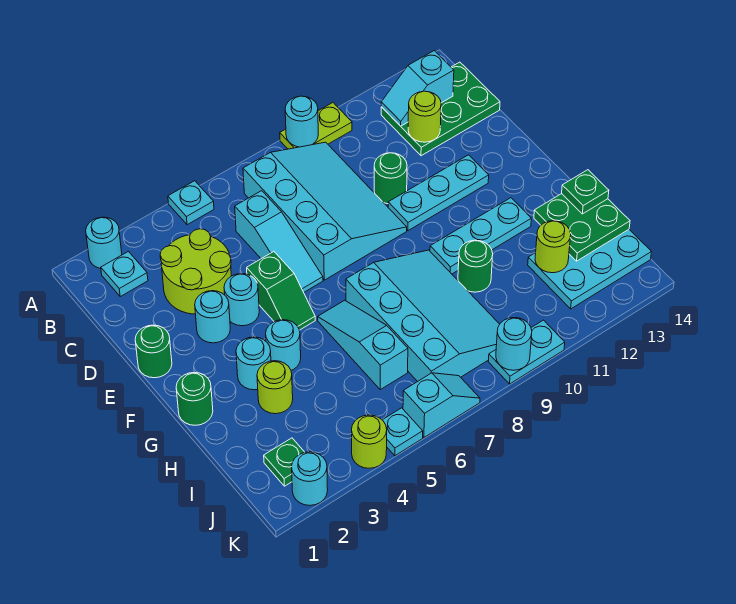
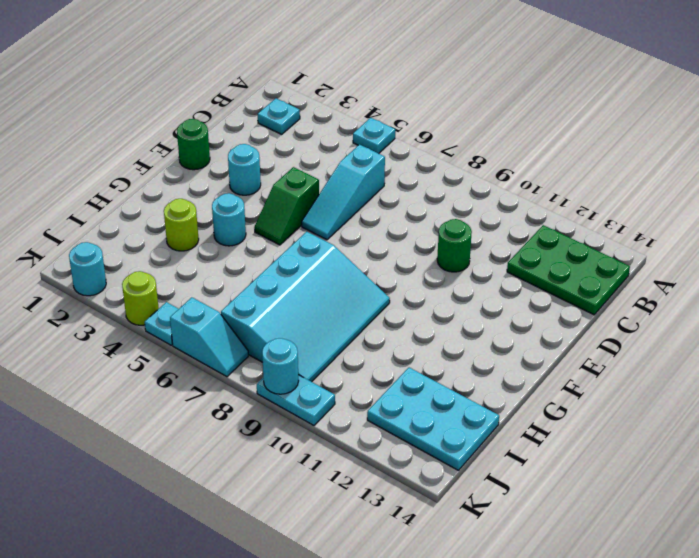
none -> cyan 1x1 round brick [86,217,122,269]
none -> lime 1x2 plate [280,103,352,149]
none -> cyan 3x4 slope [243,142,407,280]
none -> lime 2x2 round brick [160,229,231,314]

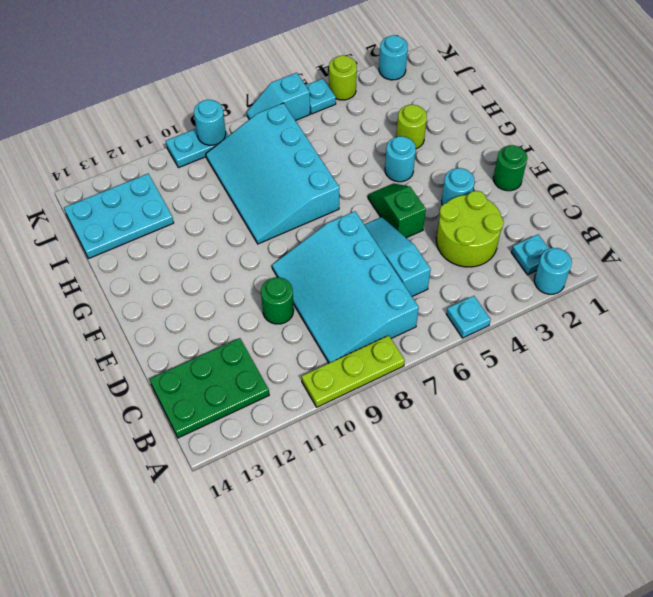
lime 1x3 plate [302,335,405,407] -> lime 1x2 plate [280,103,352,149]
none -> cyan 1x1 round brick [224,274,259,326]
none -> cyan 1x3 plate [388,155,489,231]
none -> green 1x1 round brick [176,372,213,425]
none -> cyan 1x1 round brick [236,337,271,390]

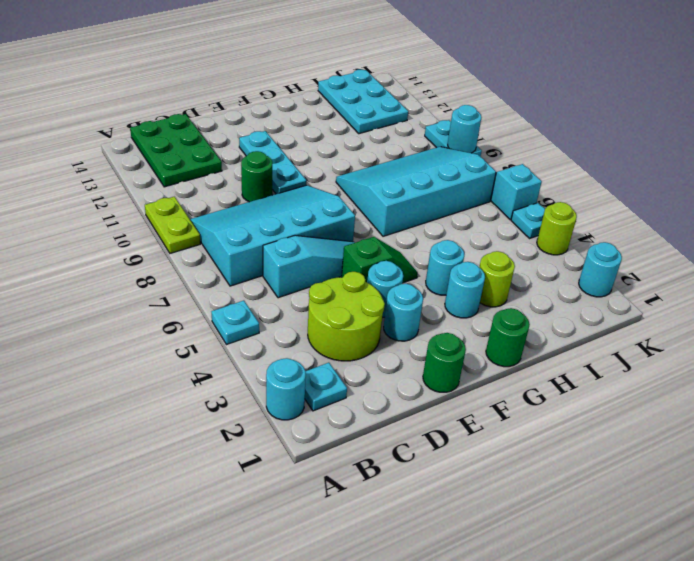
none -> cyan 1x3 slope [318,300,408,390]
none -> cyan 1x3 plate [430,198,531,274]
none -> green 1x1 round brick [458,240,493,292]
none -> green 1x1 plate [264,438,305,486]

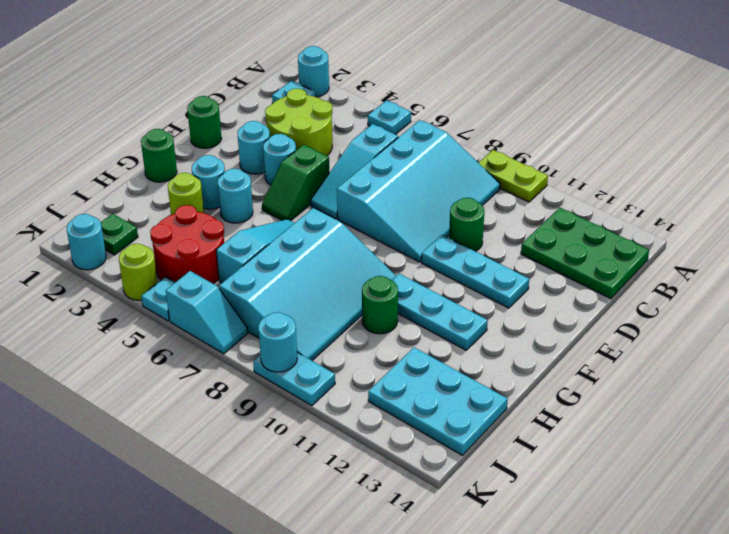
red 2x2 round brick [150,205,224,284] -> none
none -> cyan 1x1 round brick [285,96,318,147]
none -> cyan 1x2 slope [381,51,454,126]
none -> lime 1x1 round brick [408,91,441,142]
none -> green 2x2 plate [534,194,630,261]

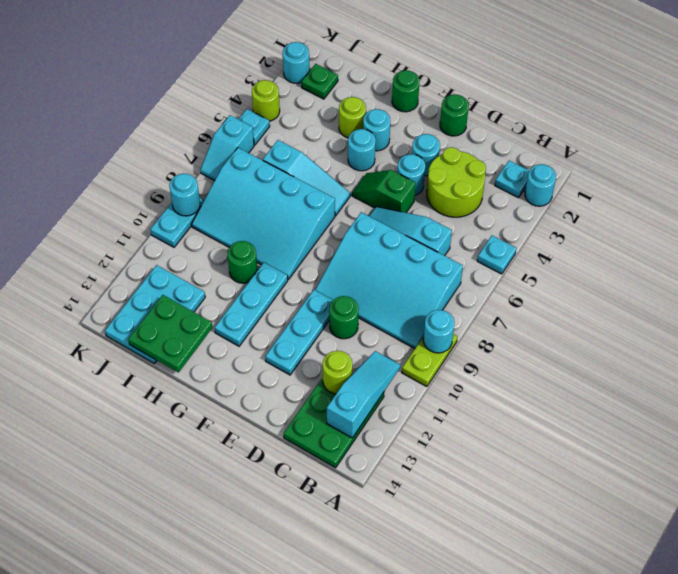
cyan 1x3 slope [327,351,400,438] -> cyan 1x2 slope [381,51,454,126]
none -> lime 1x1 round brick [535,221,571,273]
none -> green 1x1 plate [562,170,609,214]

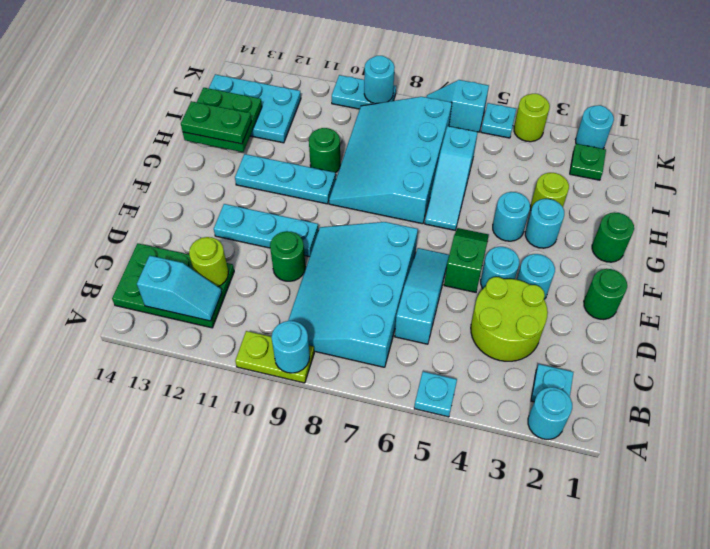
green 1x2 plate [181,101,251,144] -> green 1x1 plate [562,170,609,214]
none -> lime 1x1 round brick [535,221,571,273]

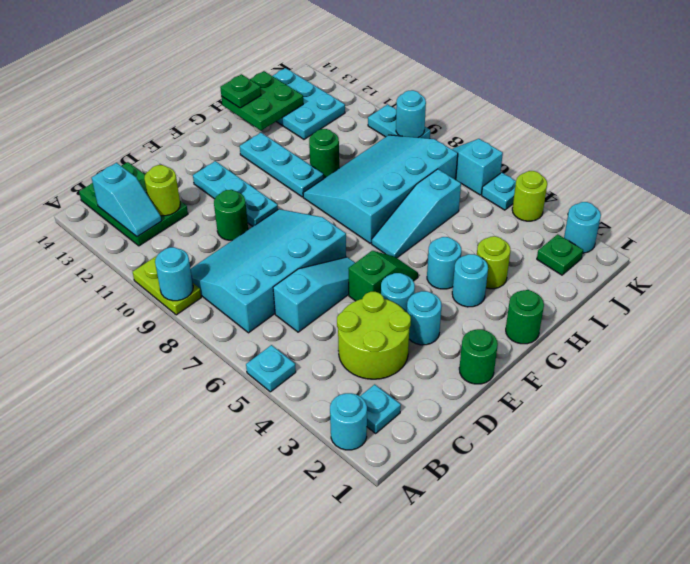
none -> lime 1x1 round brick [535,221,571,273]

